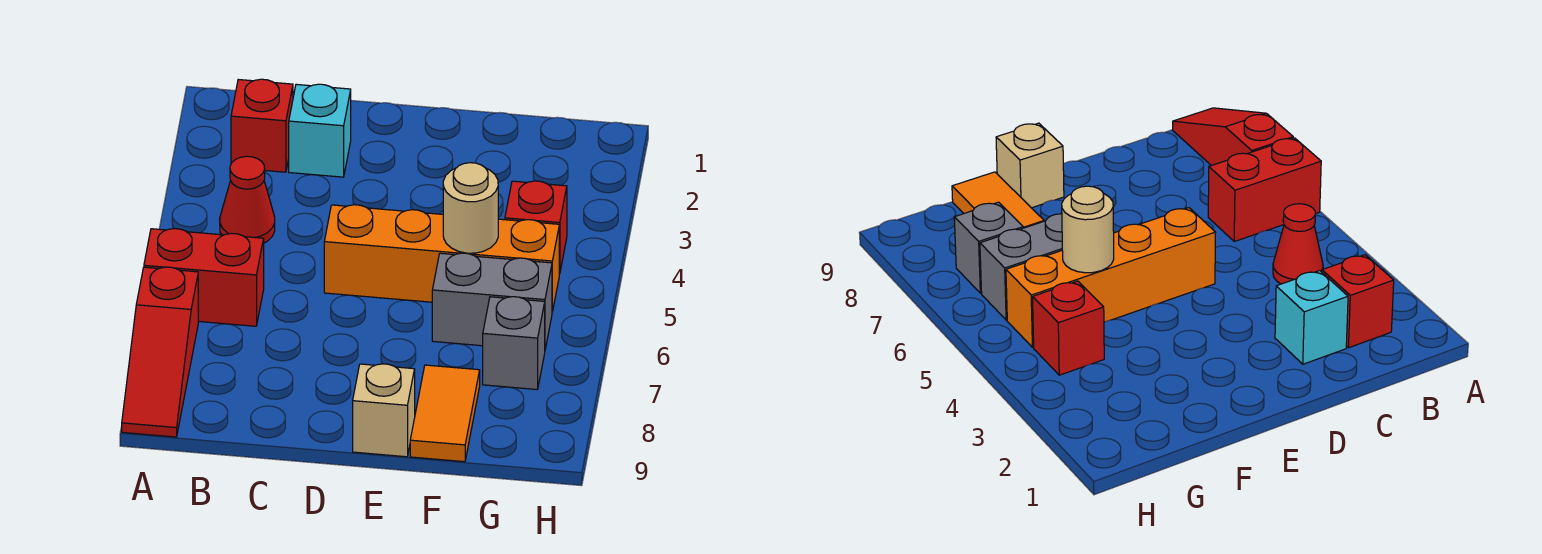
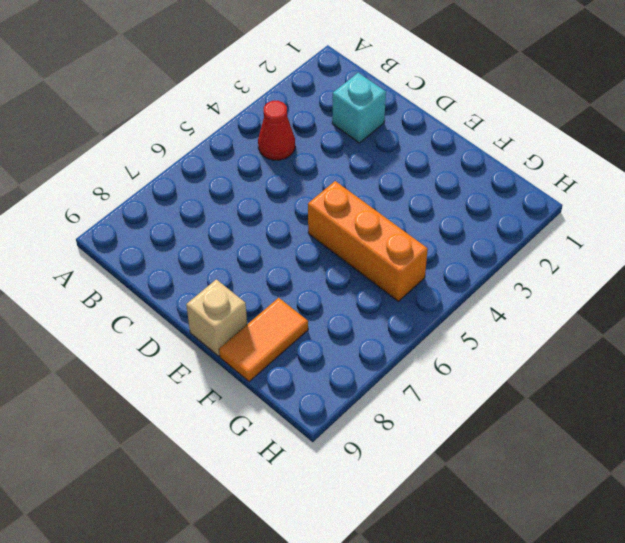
orange 1x3 brick [308,181,428,301] -> orange 1x4 brick [324,205,559,312]
none -> red 1x2 brick [144,229,264,326]
none -> red 1x3 slope [122,267,198,437]
none -> red 1x1 brick [231,79,293,172]

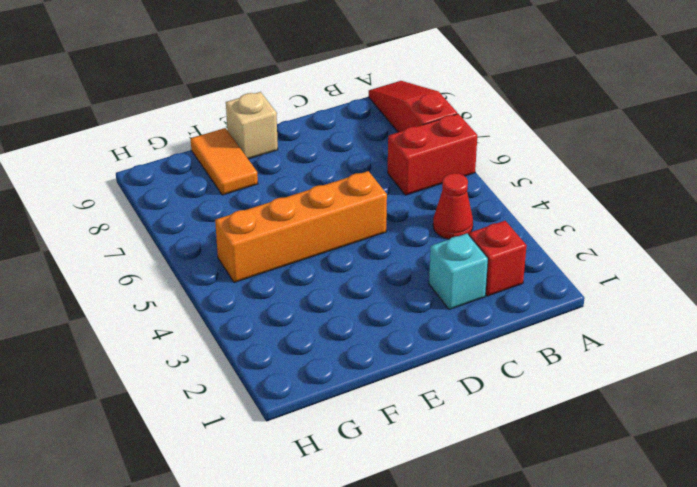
none -> grey 1x2 brick [432,253,552,349]
none -> red 1x1 brick [505,181,567,274]
none -> grey 1x1 brick [483,297,545,389]

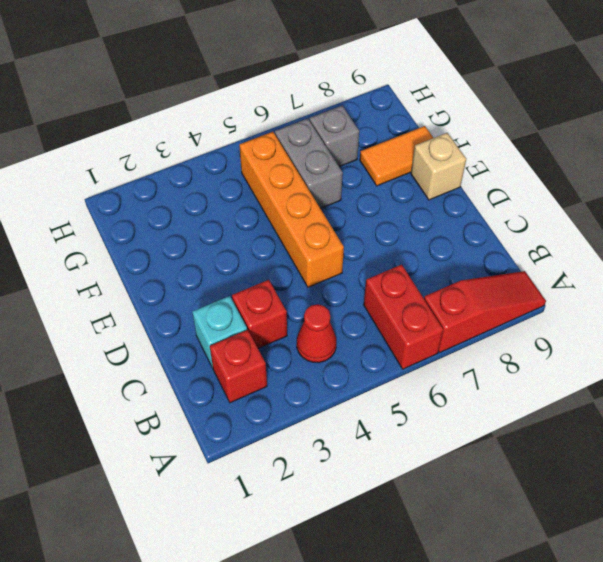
red 1x1 brick [232,280,287,348] -> red 1x1 brick moved to [505,181,567,274]
none -> tan 1x1 round brick [443,163,498,253]

